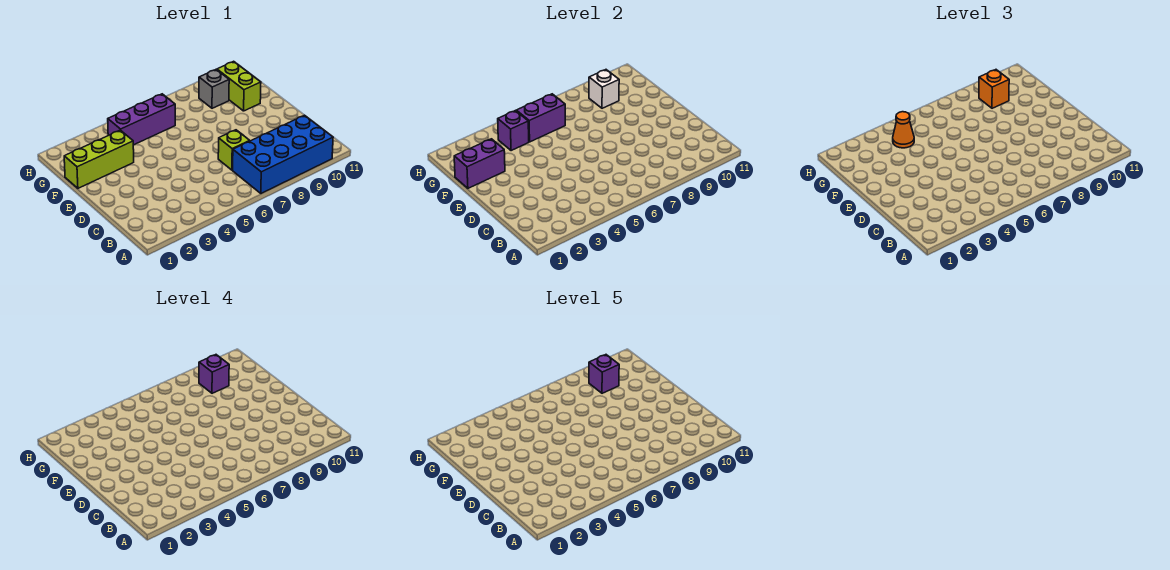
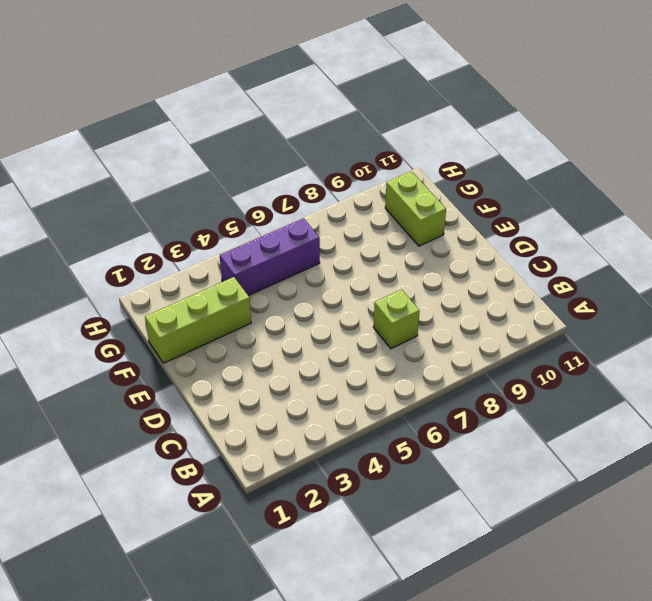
none -> blue 2x4 brick [233,115,333,193]
none -> grey 1x1 brick [199,70,229,108]
none -> purple 1x2 brick [454,139,505,188]

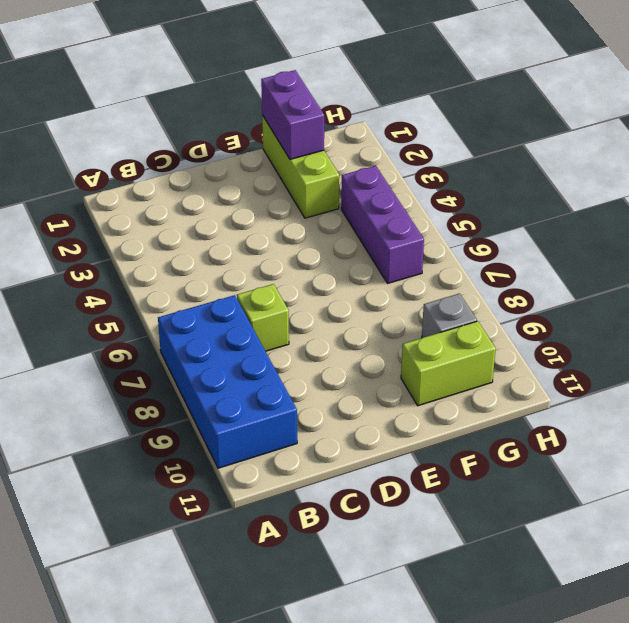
none -> purple 1x1 brick [498,111,529,151]
none -> purple 1x2 brick [516,94,565,142]
none -> white 1x1 brick [589,70,619,108]

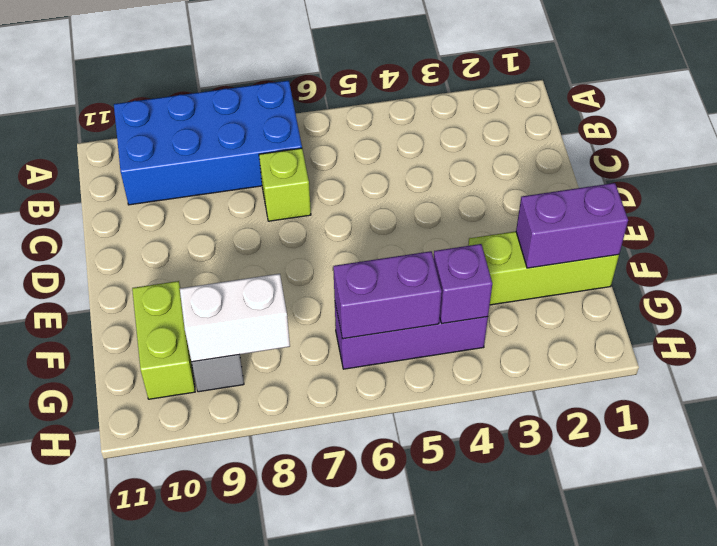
white 1x2 brick [180,274,290,362] -> white 1x1 brick [589,70,619,108]
none -> orange 1x1 cone [893,112,914,148]
none -> orange 1x1 brick [979,70,1009,108]
none -> purple 1x1 brick [199,355,229,393]

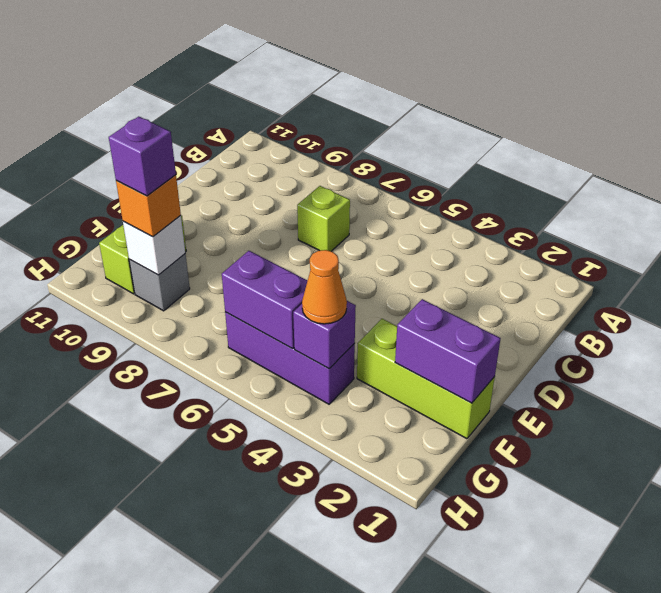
none -> blue 2x4 brick [233,115,333,193]
none -> purple 1x1 brick [589,355,619,393]

